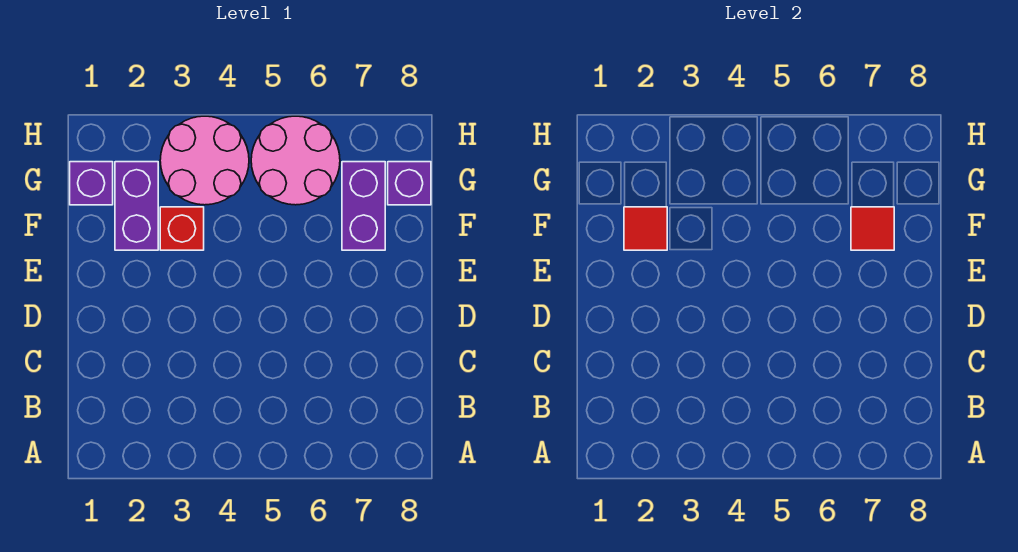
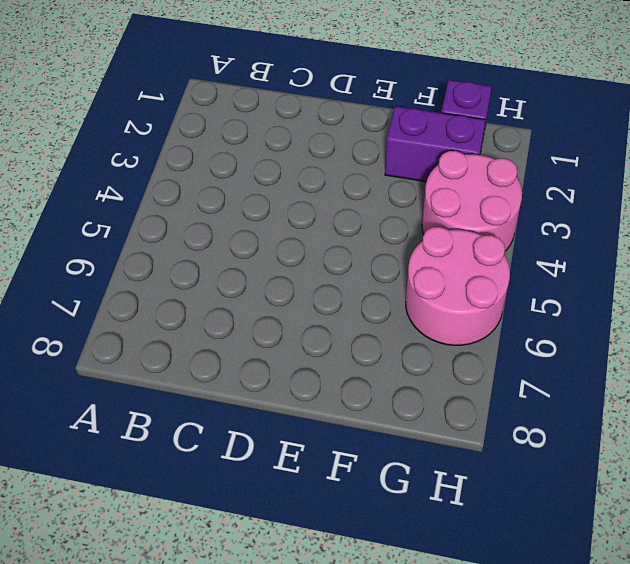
none -> red 1x1 brick [160,207,204,250]
none -> purple 1x2 brick [342,162,385,250]

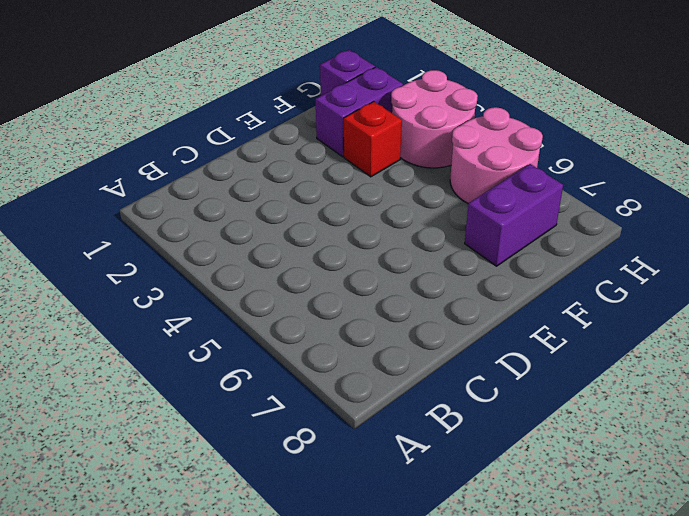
none -> purple 1x1 brick [388,162,431,205]
none -> red 1x1 tile [624,207,667,250]

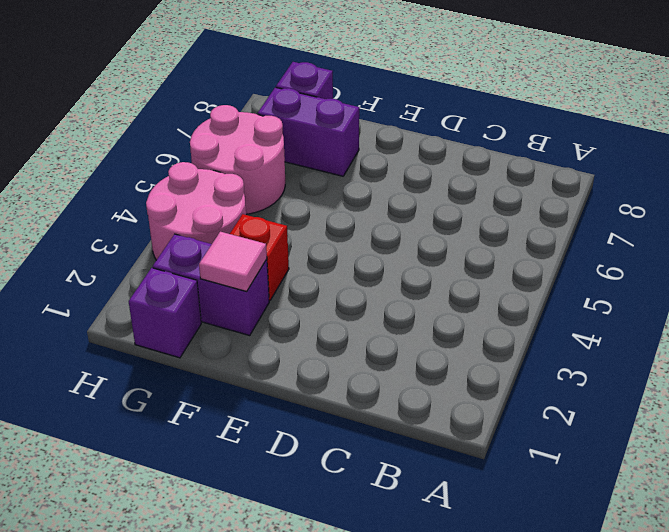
pink 1x1 tile [199,232,267,292] -> red 1x1 tile [624,207,667,250]
none -> red 1x1 tile [851,207,894,250]

